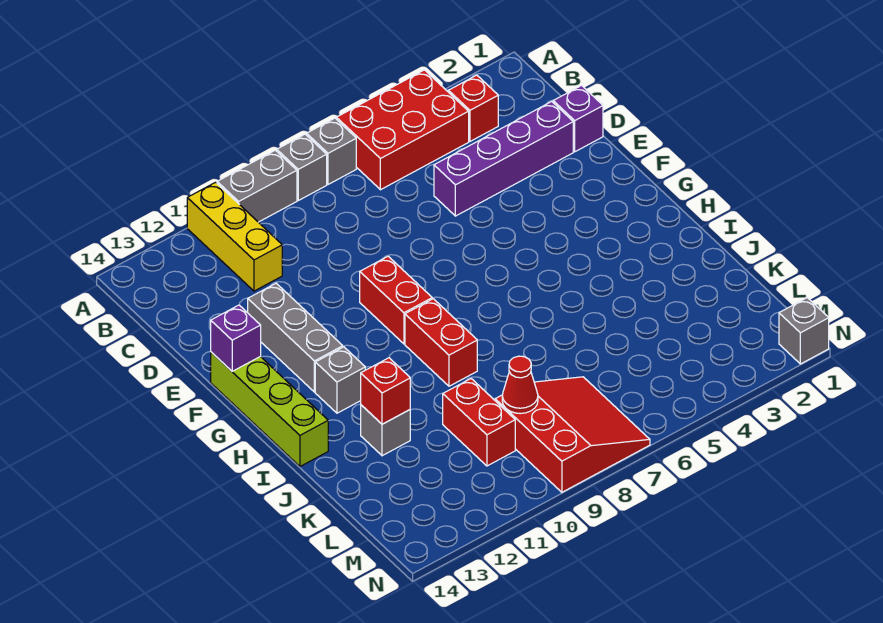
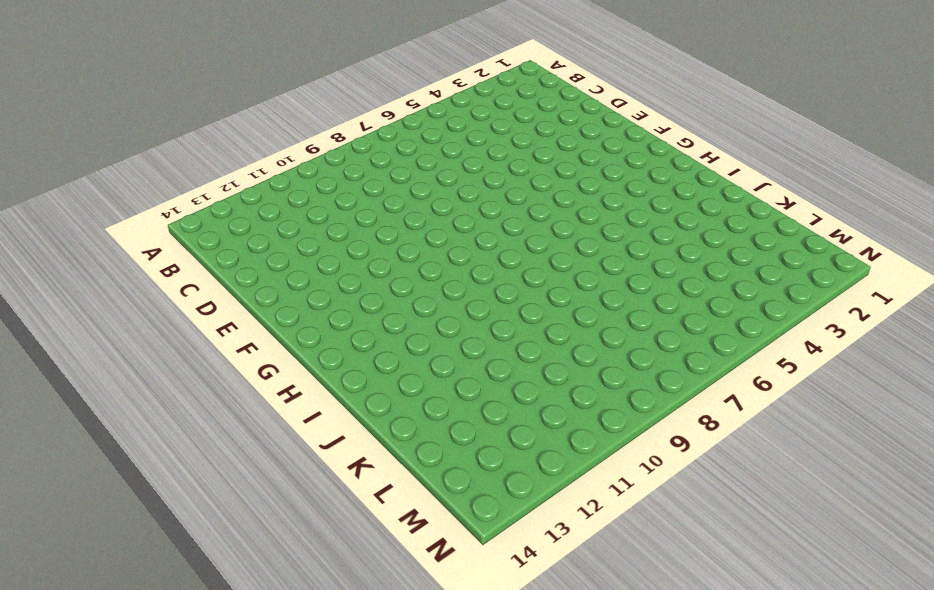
none -> red 2x3 brick [336,70,469,190]
none -> grey 1x1 brick [307,118,356,184]
none -> grey 1x1 brick [277,134,327,200]

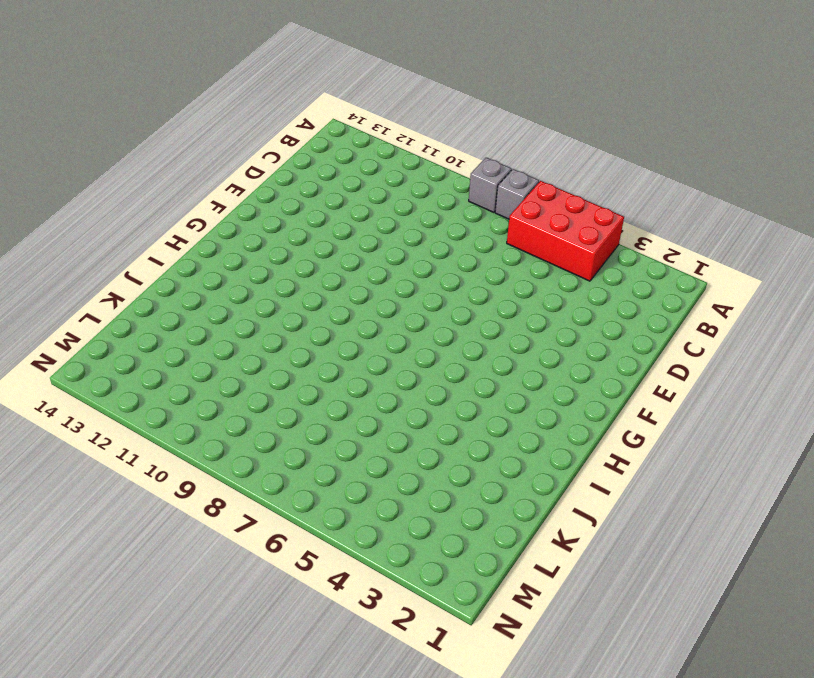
none -> grey 1x2 brick [217,150,297,222]
none -> yellow 1x3 brick [187,182,282,291]
none -> red 1x1 brick [448,75,498,141]

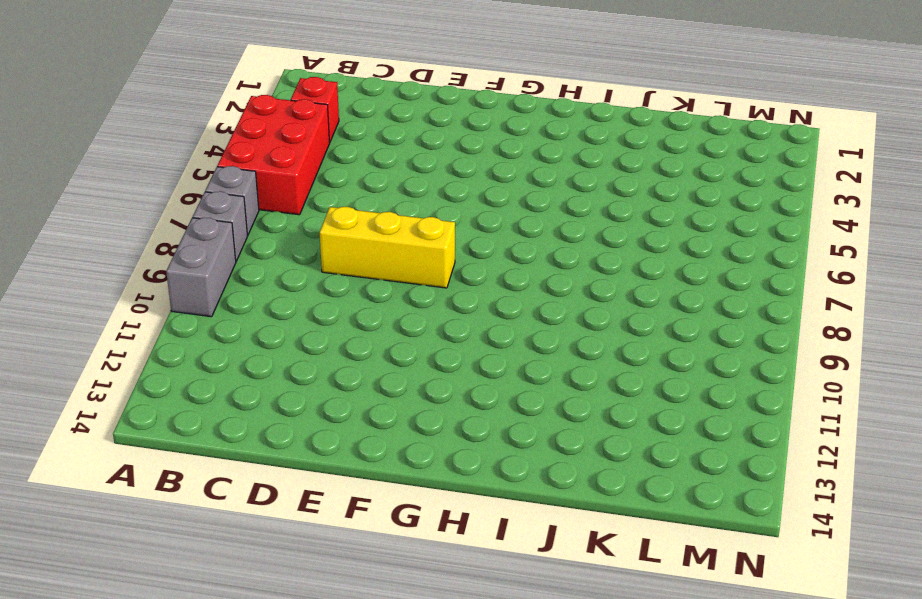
yellow 1x3 brick [320,207,455,288] -> yellow 1x3 brick moved to [187,182,282,291]
none -> purple 1x1 brick [553,85,603,152]
none -> purple 1x4 brick [434,102,573,216]
none -> grey 1x3 brick [248,283,343,392]

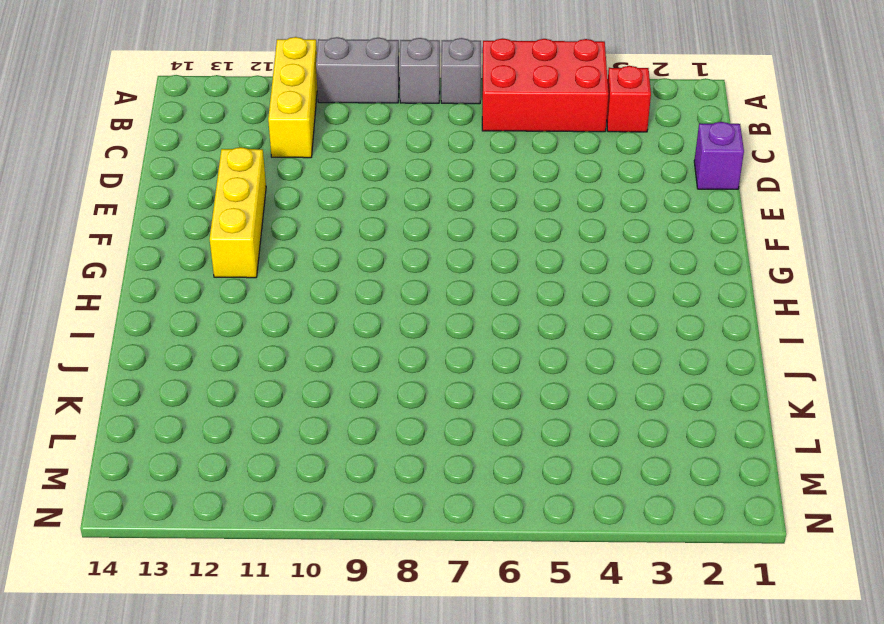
yellow 1x3 brick [210,147,266,278] -> grey 1x3 brick [248,283,343,392]
none -> purple 1x4 brick [434,102,573,216]
none -> red 1x2 brick [360,256,432,344]
none -> lime 1x4 brick [211,352,328,466]

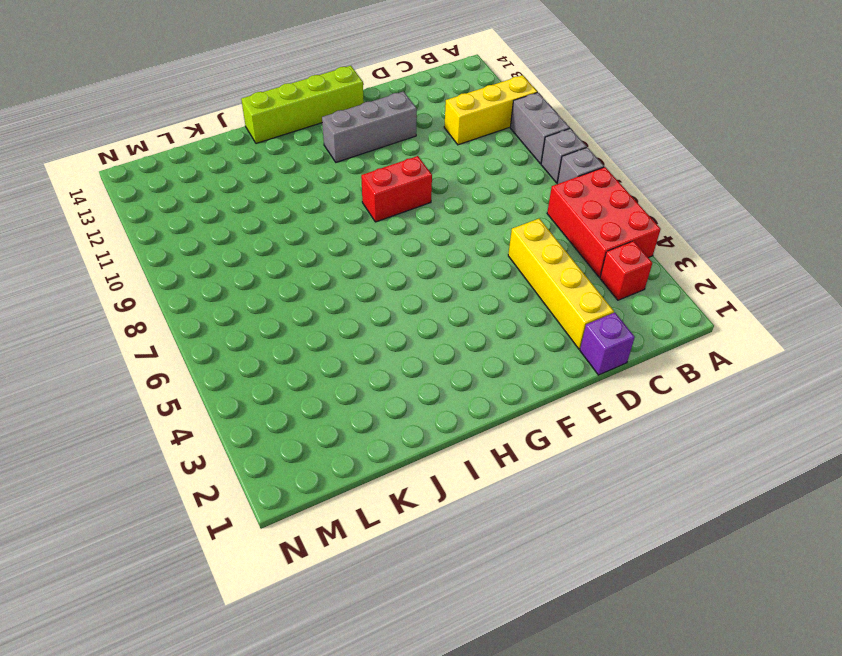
yellow 1x4 brick [508,219,614,349] -> purple 1x4 brick [434,102,573,216]
none -> red 1x2 brick [405,299,477,386]
none -> grey 1x1 brick [315,347,365,413]
none -> grey 1x1 brick [361,405,410,456]

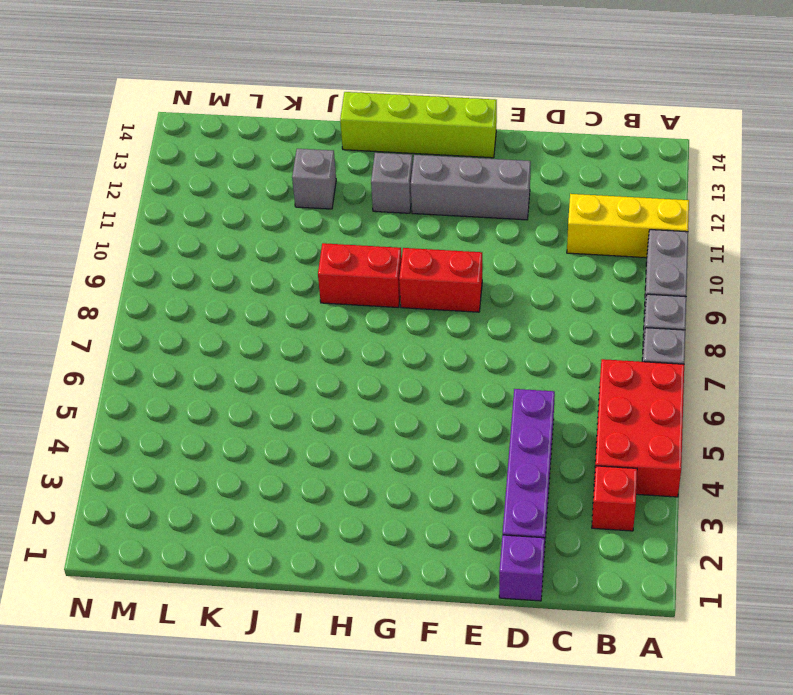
none -> red 1x2 brick [443,379,515,466]
none -> red 3x3 slope [495,377,650,492]
none -> grey 1x1 brick [779,298,829,364]

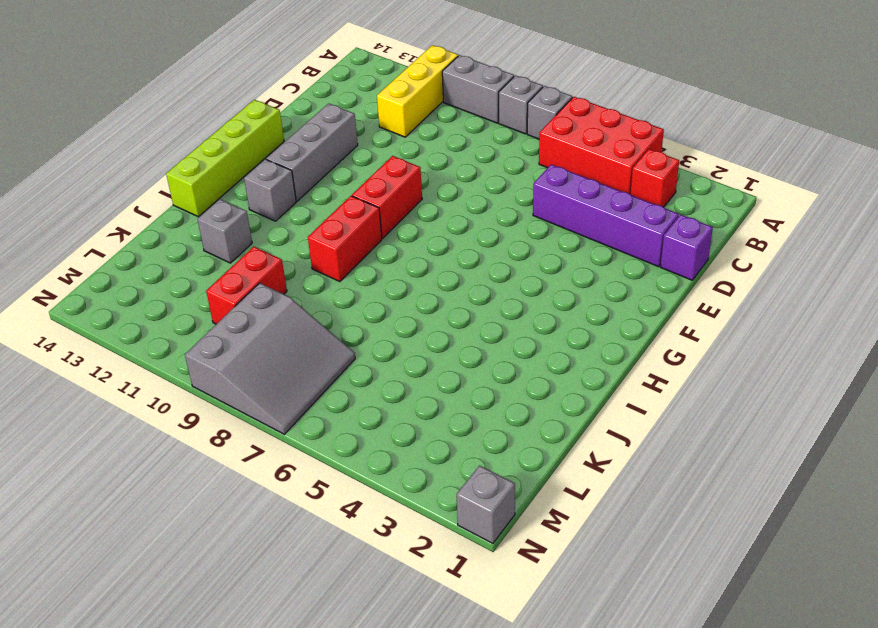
grey 3x3 slope [185,283,355,434] -> red 3x3 slope [495,377,650,492]
none -> purple 1x1 brick [211,305,261,371]
none -> red 1x1 brick [361,358,410,424]
none -> red 1x1 cone [502,356,538,414]

